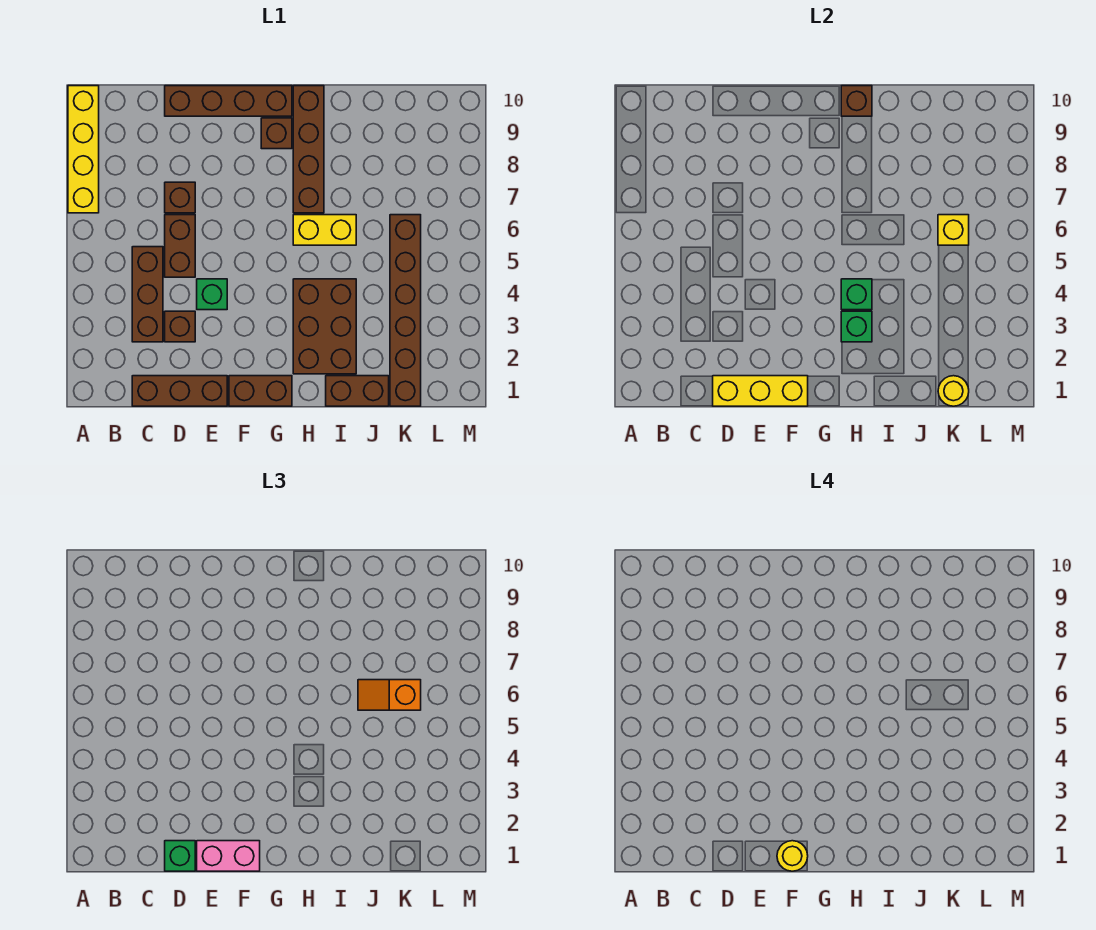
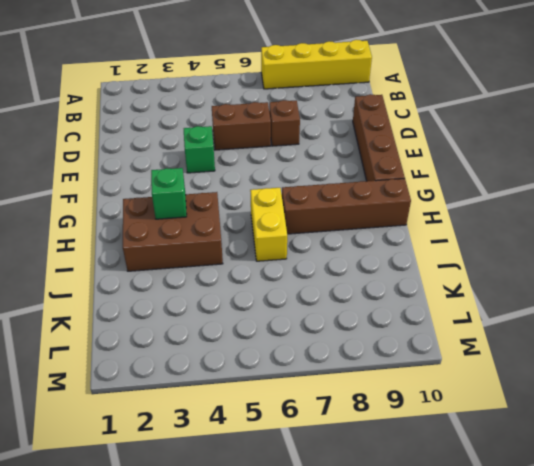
none -> brown 1x3 brick [132,376,227,406]
none -> brown 1x3 brick [132,247,163,342]
none -> brown 1x1 brick [165,311,195,342]

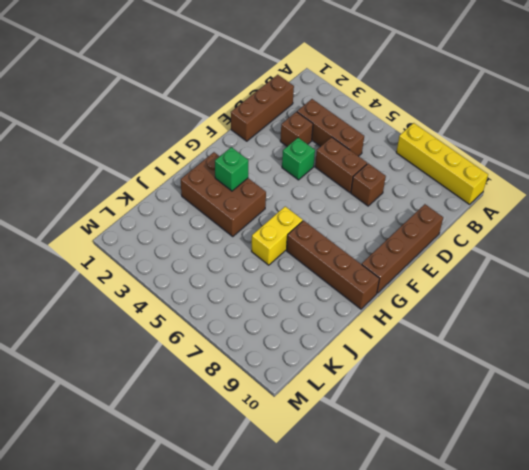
none -> brown 1x2 brick [229,376,292,406]
none -> brown 1x1 brick [261,118,292,149]
none -> brown 1x2 brick [326,376,389,406]

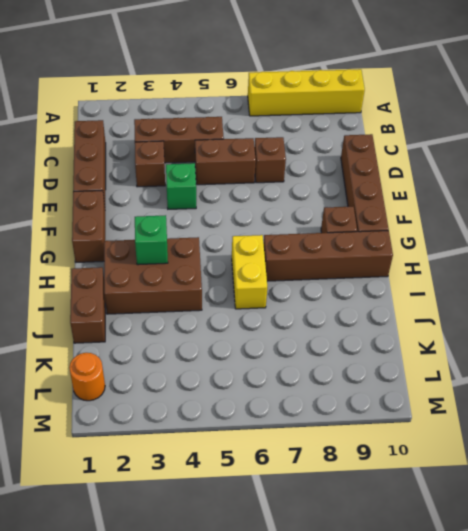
orange 1x1 round brick [69,353,105,401] -> none
none -> brown 1x6 brick [390,215,421,406]
none -> yellow 1x3 brick [713,376,808,406]
none -> green 1x1 brick [841,279,872,310]

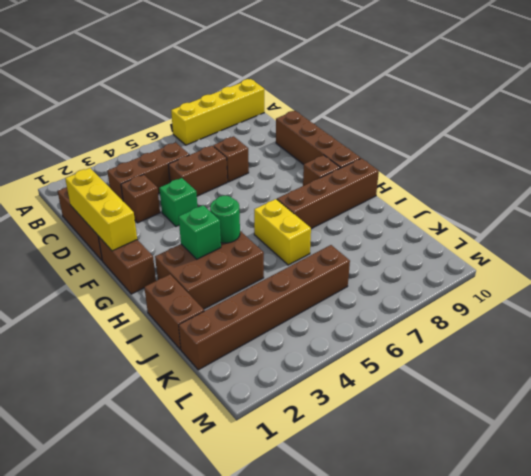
green 1x1 round brick [210,196,240,243] -> green 1x1 brick [841,279,872,310]
none -> brown 1x1 brick [841,86,872,116]
none -> yellow 1x1 round brick [938,376,969,406]
none -> yellow 1x1 brick [938,215,969,245]

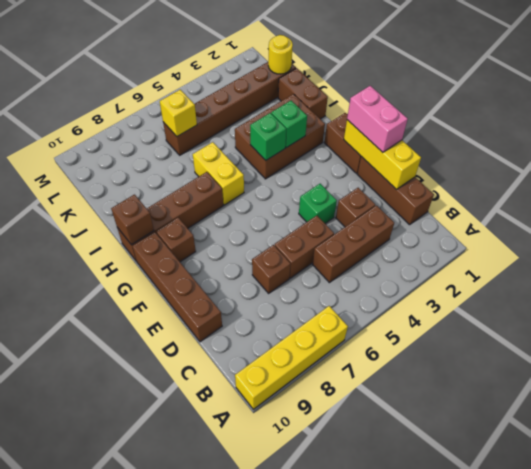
none -> green 1x1 brick [165,841,195,871]
none -> orange 1x2 slope [358,680,421,710]
none -> yellow 1x1 round brick [777,841,808,871]

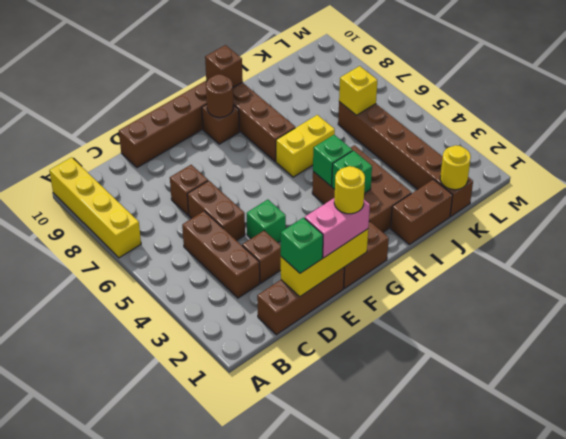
brown 1x1 round brick [206,74,233,117] -> none
none -> orange 1x2 slope [358,680,421,710]

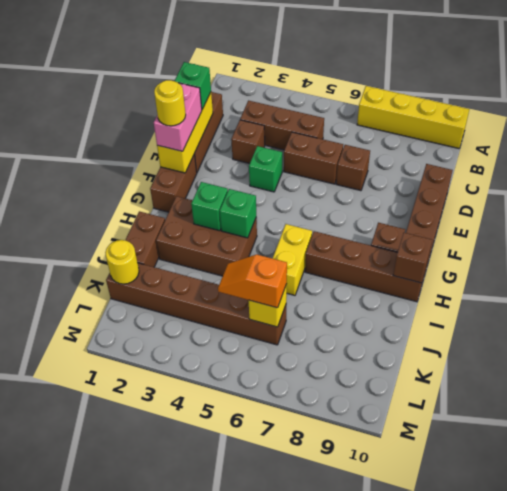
orange 1x2 slope [218,255,287,308] -> orange 1x2 slope turned to [358,680,421,710]

